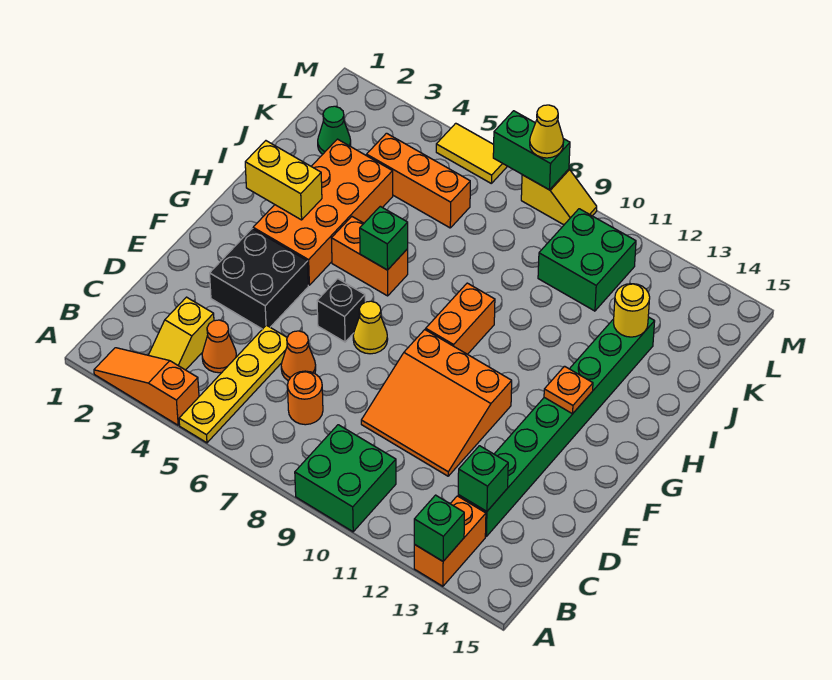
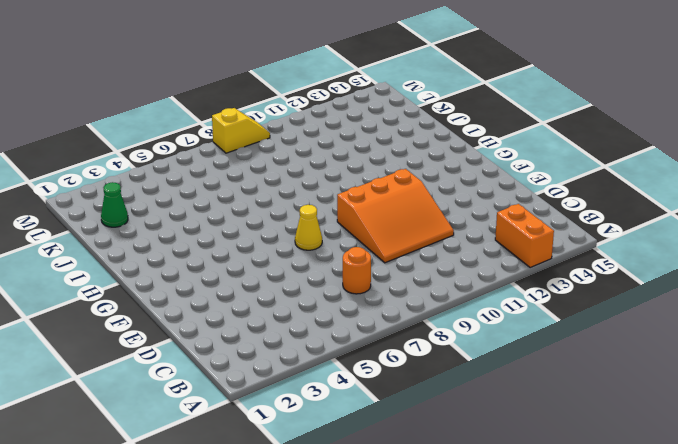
none -> orange 1x3 slope [94,348,199,425]
none -> yellow 1x4 plate [179,325,287,443]
none -> green 2x2 brick [295,425,396,532]

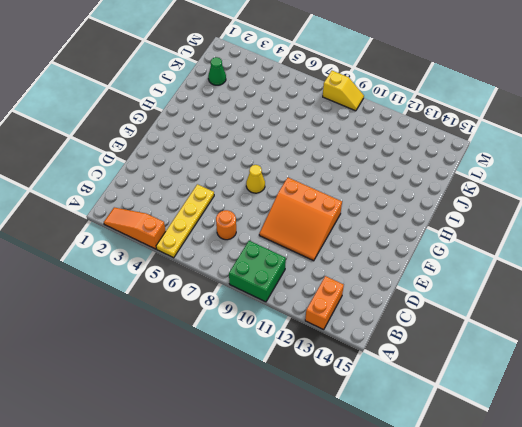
none -> yellow 1x2 slope [149,297,214,370]
none -> orange 1x1 cone [202,320,237,373]
none -> green 1x8 brick [458,317,655,536]

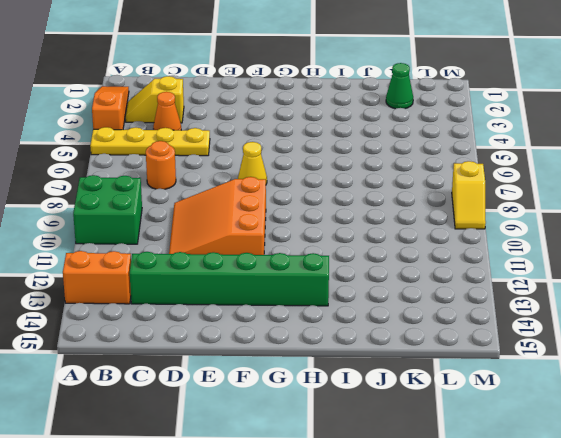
green 1x6 brick [130,252,329,306] -> green 1x8 brick [458,317,655,536]
none -> orange 1x1 cone [281,331,316,381]
none -> black 2x2 brick [210,229,308,329]
none -> black 1x1 brick [317,279,365,342]

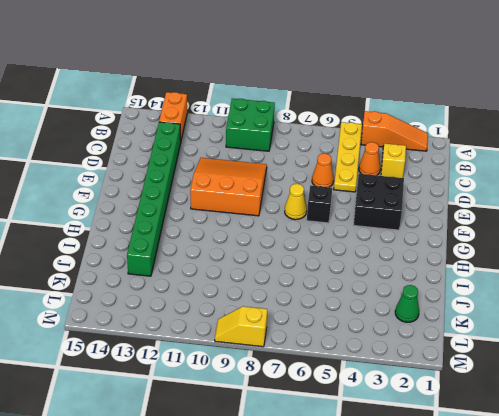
none -> orange 1x1 round brick [288,371,323,425]
none -> orange 2x4 brick [253,139,393,285]
none -> orange 1x2 brick [426,283,495,354]

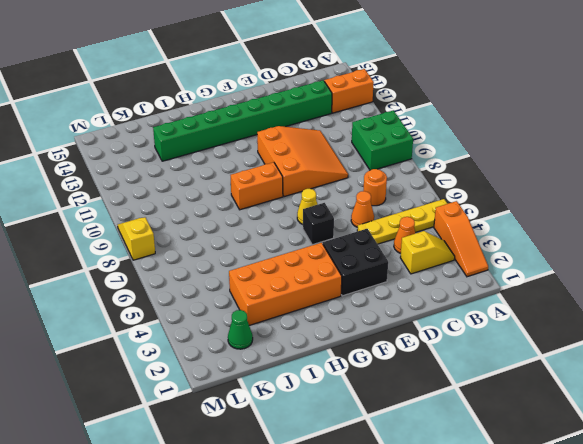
none -> orange 1x2 brick [331,217,408,296]
none -> orange 1x3 brick [367,133,470,228]
none -> green 2x2 brick [538,209,636,311]

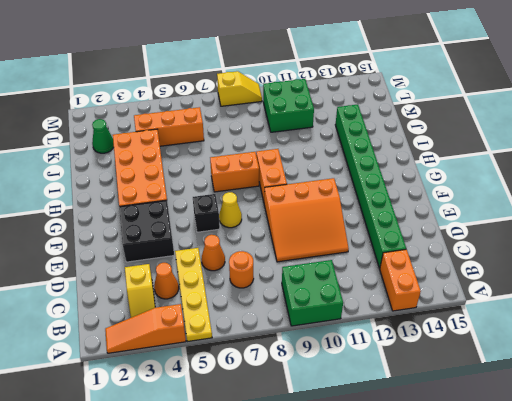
orange 1x2 brick [210,152,259,192] -> orange 1x2 brick moved to [331,217,408,296]
none -> yellow 1x2 tile [436,123,507,183]
none -> green 1x1 brick [414,495,464,561]
none -> green 1x1 brick [458,446,508,511]

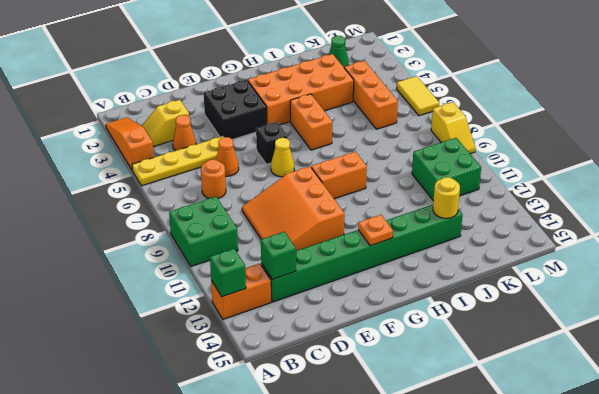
none -> yellow 1x2 brick [245,141,322,220]
none -> green 1x1 brick [360,206,408,270]
none -> green 1x2 brick [493,111,570,190]

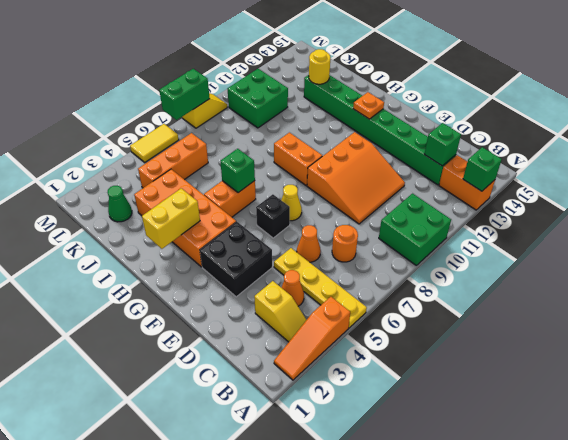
none -> yellow 1x1 cone [530,105,564,158]

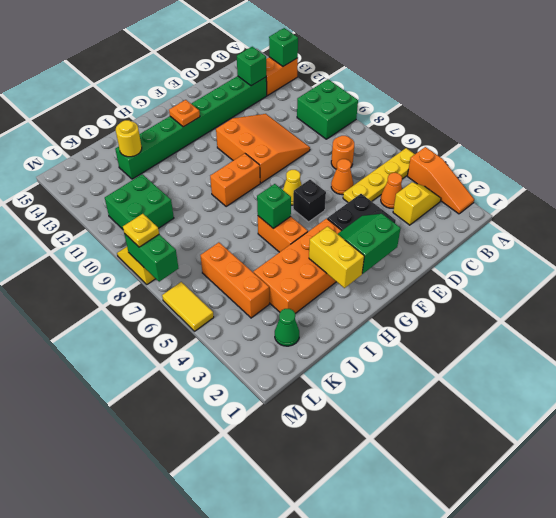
green 2x2 slope [338,214,401,274] -> none
yellow 1x1 plate [123,214,159,247] -> yellow 1x1 cone [530,105,564,158]

